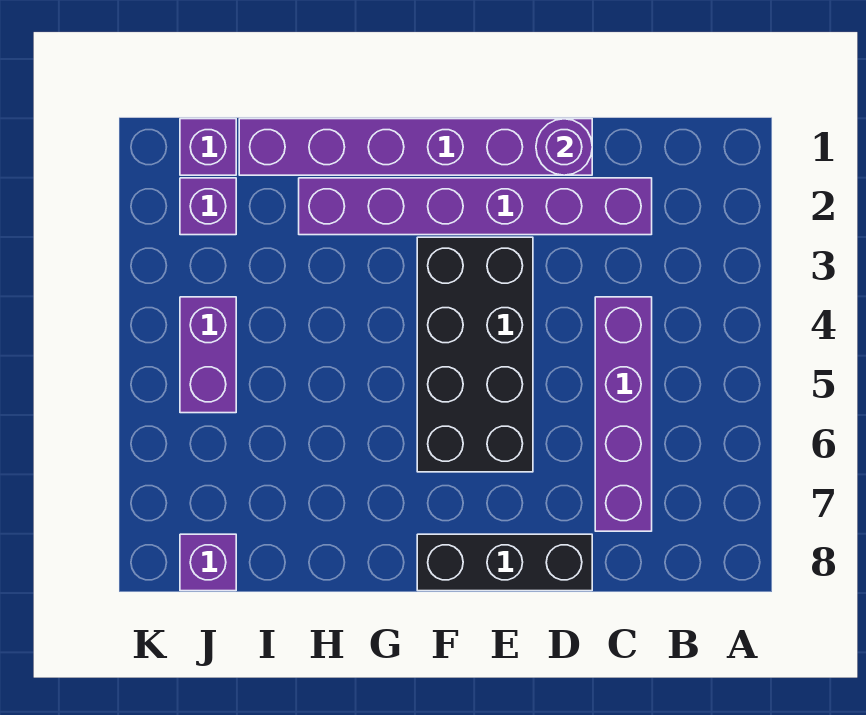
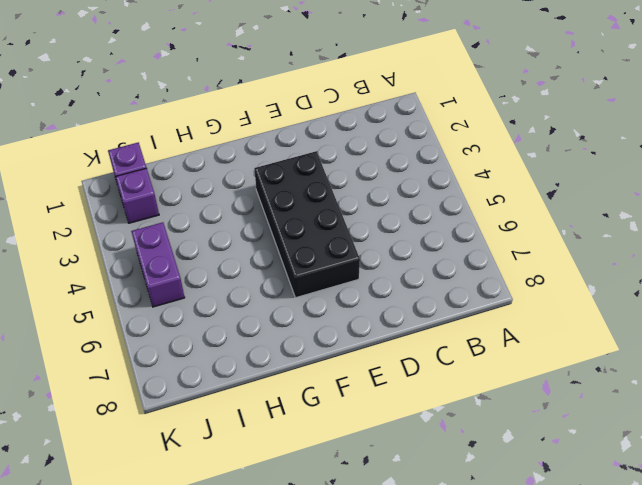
none -> purple 1x6 brick [299,178,652,235]
none -> purple 1x4 brick [595,297,652,531]

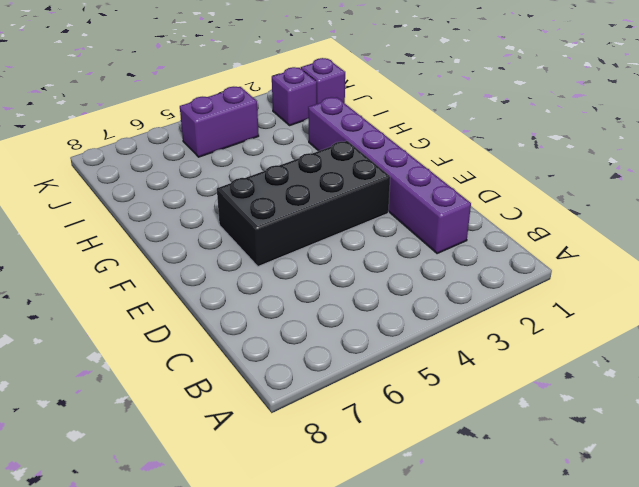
none -> purple 1x4 brick [595,297,652,531]
none -> purple 1x6 brick [239,119,592,175]

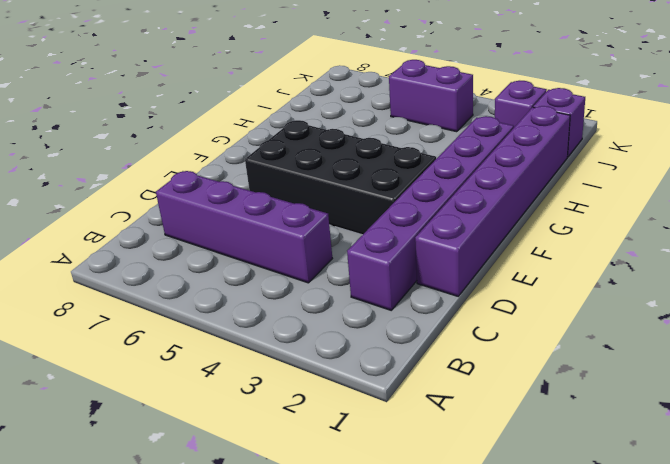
none -> black 1x3 brick [417,534,592,591]
none -> purple 1x1 brick [180,534,236,591]

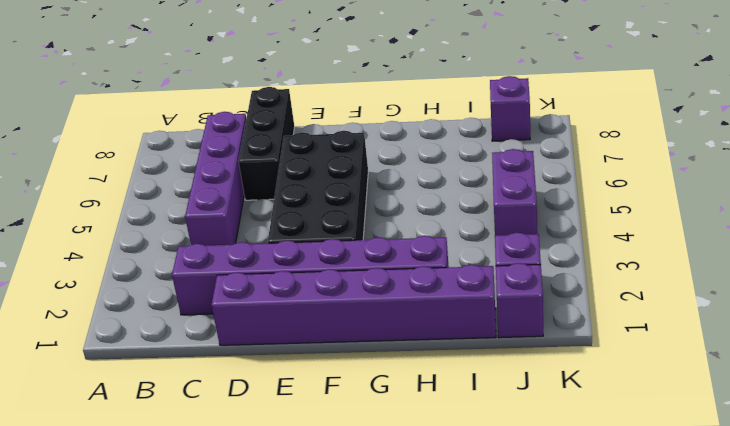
black 1x3 brick [239,87,294,200] -> black 1x3 brick turned to [417,534,592,591]
none -> purple 1x1 round brick [536,119,592,175]

